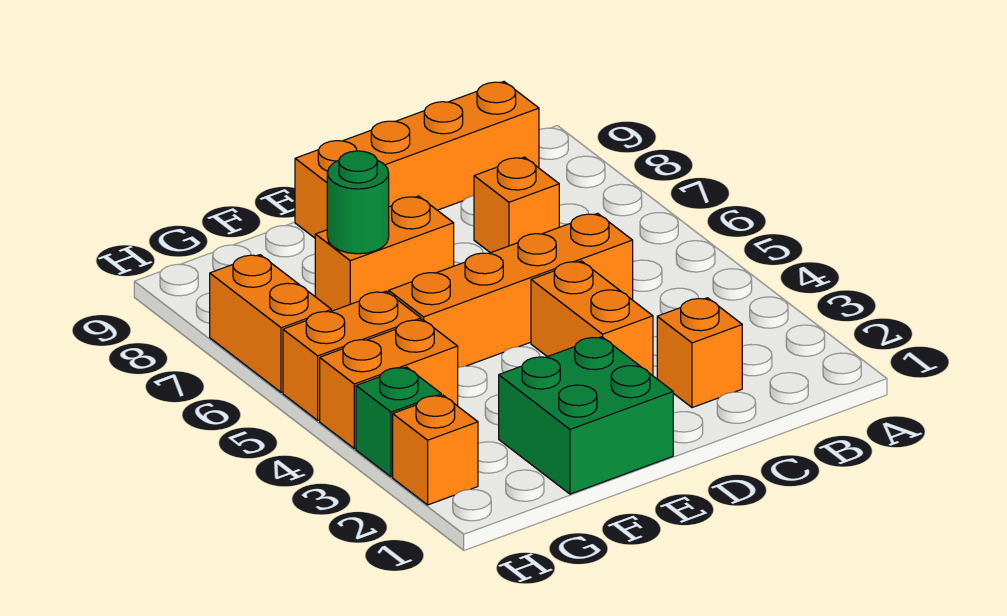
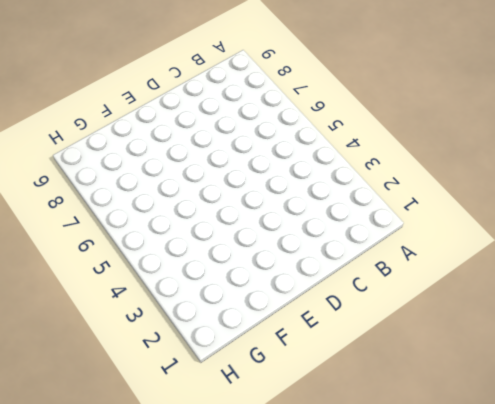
none -> orange 1x4 brick [295,82,539,238]
none -> orange 1x1 brick [657,298,742,408]
none -> orange 1x4 brick [389,213,633,368]

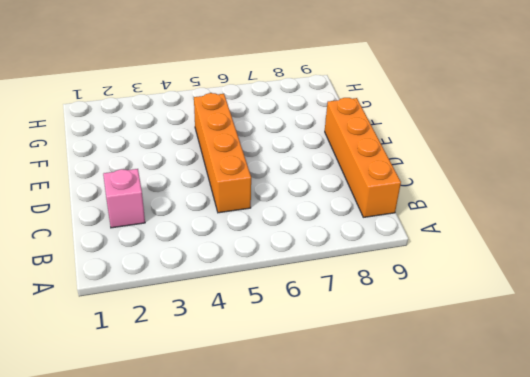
pink 1x1 brick [103,169,145,228] -> orange 1x1 brick [657,298,742,408]
none -> orange 1x1 brick [474,157,559,253]
none -> orange 1x2 brick [531,261,653,376]
none -> green 2x2 brick [499,337,673,494]

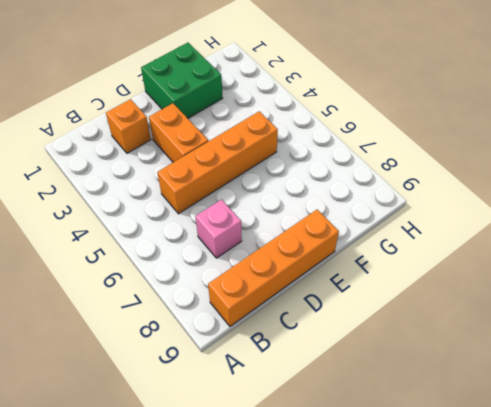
pink 1x1 brick [195,200,242,258] -> orange 1x1 brick [474,157,559,253]
none -> orange 1x2 brick [315,196,454,311]
none -> orange 1x2 brick [320,319,458,449]
none -> orange 1x2 brick [283,291,421,420]

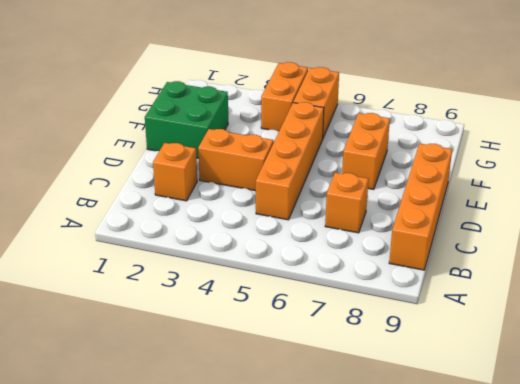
none -> orange 1x1 brick [393,395,478,505]
none -> green 1x1 brick [356,367,441,477]
none -> orange 1x2 brick [210,255,331,392]

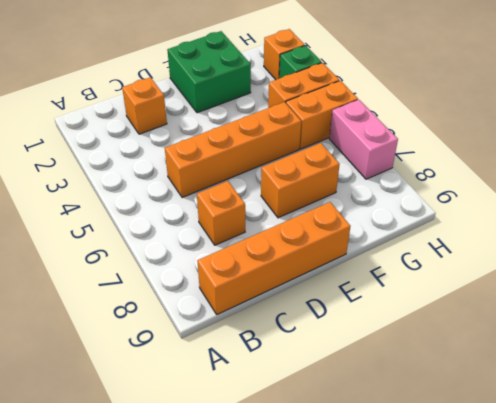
pink 1x2 brick [329,100,398,179] -> orange 1x2 brick [210,255,331,392]
none -> orange 1x2 brick [531,261,653,376]
none -> green 1x1 round brick [327,151,389,254]

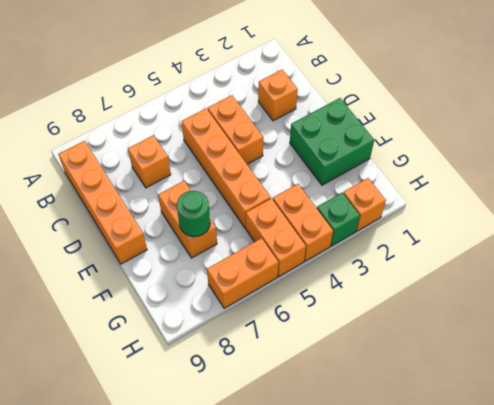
orange 1x2 brick [208,95,263,164] -> orange 1x2 brick turned to [531,261,653,376]

